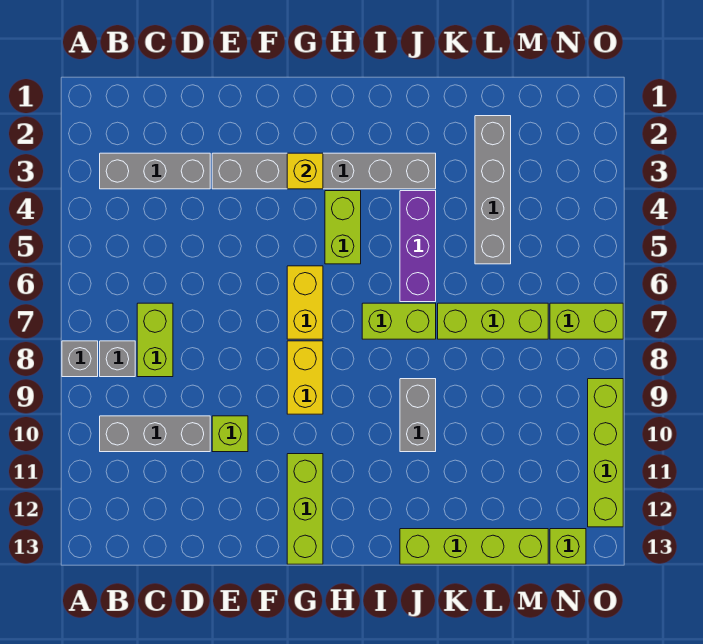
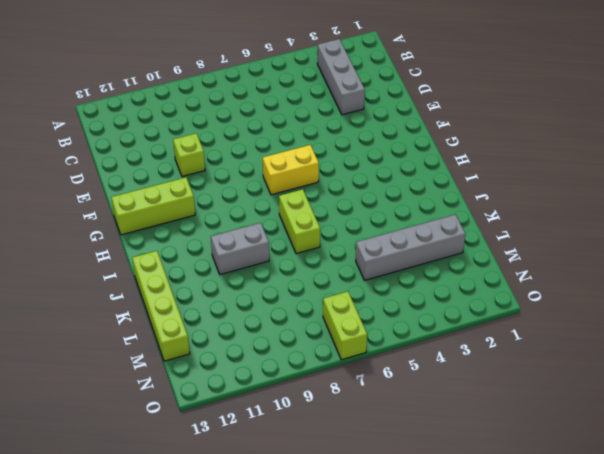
none -> grey 1x1 brick [62,341,98,377]
none -> grey 1x1 brick [100,341,135,377]
none -> grey 1x3 brick [100,416,210,452]

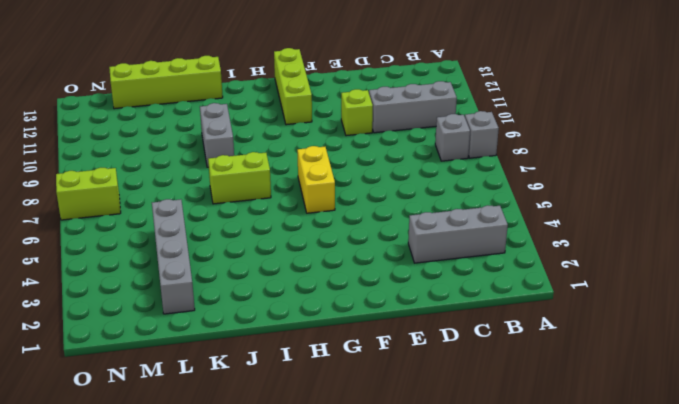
none -> lime 1x2 brick [137,303,173,377]
none -> grey 1x6 brick [212,153,436,189]
none -> yellow 1x2 brick [287,341,323,414]

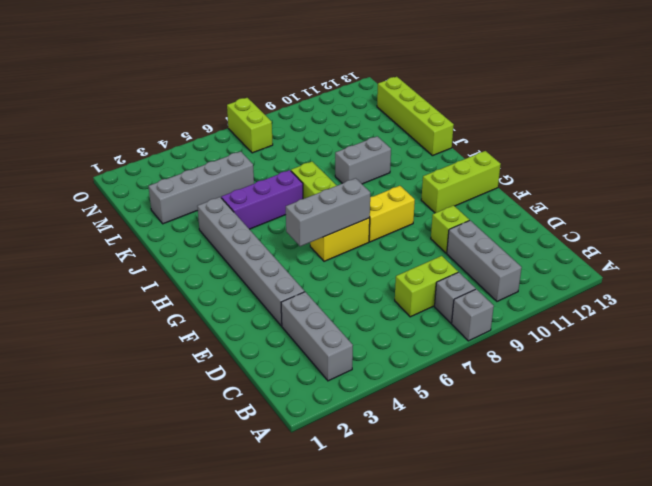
grey 1x3 brick [286,178,370,246] -> none
none -> lime 1x2 brick [325,191,361,264]
none -> lime 1x3 brick [438,303,548,339]
none -> lime 1x1 brick [550,529,586,564]

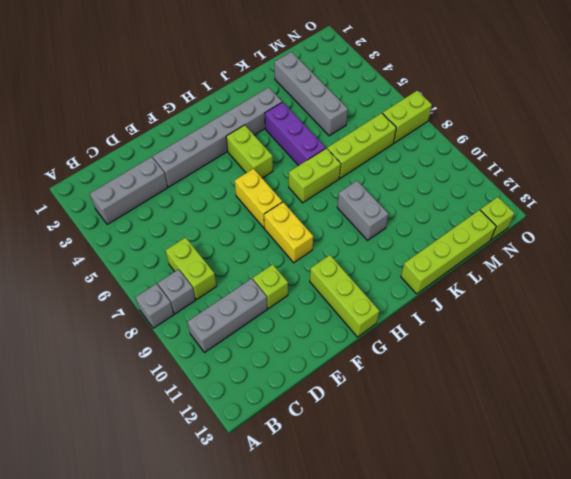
none -> lime 1x4 brick [588,379,623,527]
none -> yellow 1x1 brick [287,153,323,189]

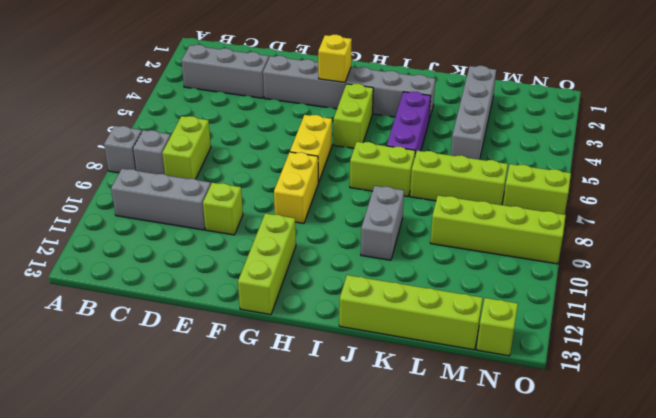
lime 1x4 brick [430,196,566,264] -> lime 1x4 brick turned to [588,379,623,527]

